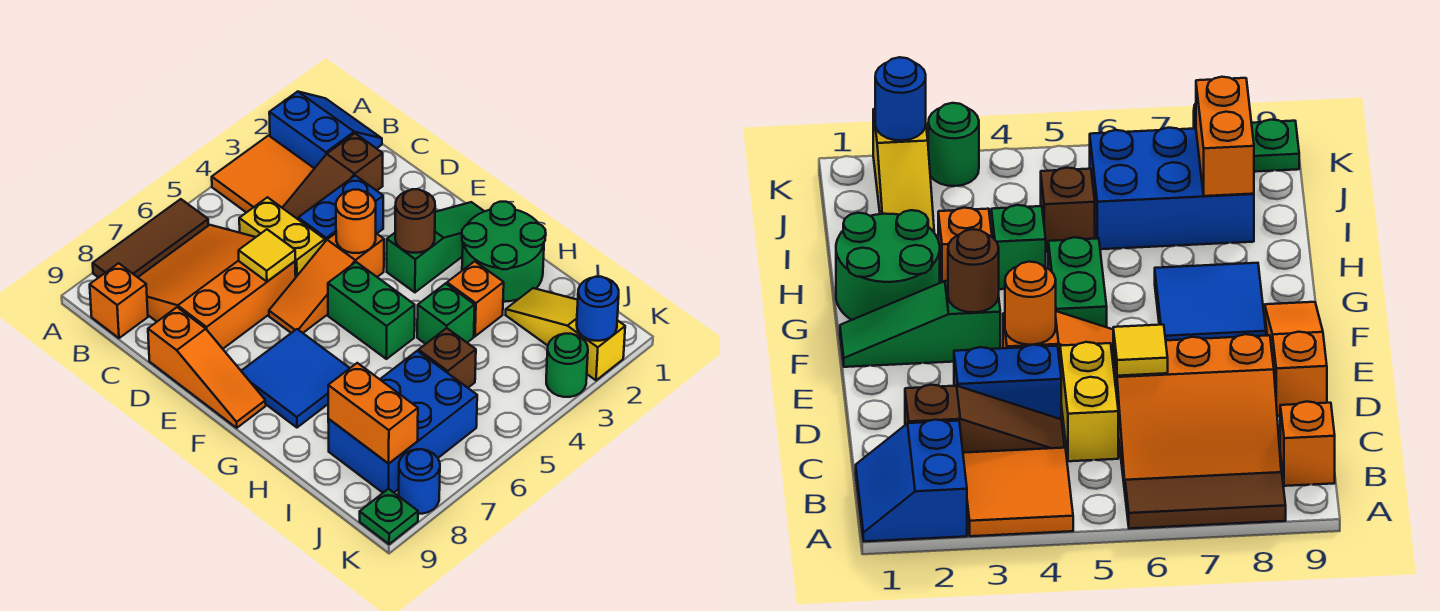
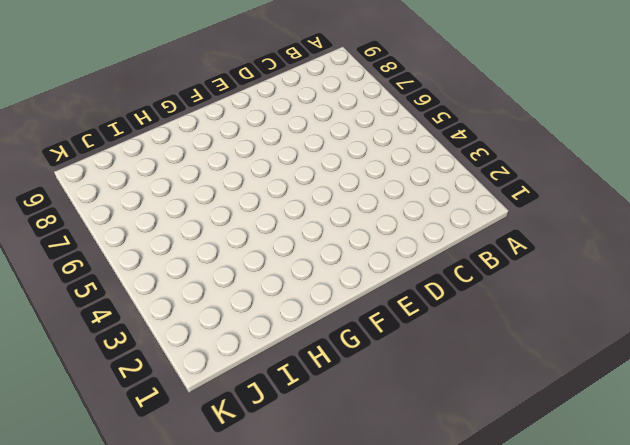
none -> blue 2x2 slope [269,91,382,169]
none -> orange 2x2 tile [212,136,314,213]
none -> brown 1x3 tile [93,199,208,278]

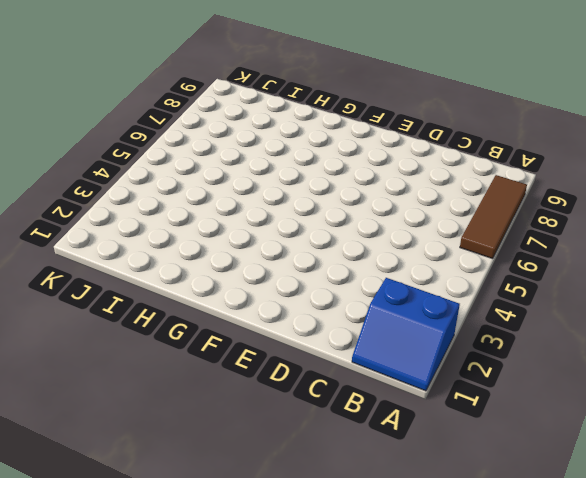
none -> orange 2x2 tile [212,136,314,213]
none -> orange 3x3 slope [138,225,296,349]
none -> orange 1x1 brick [90,263,148,338]

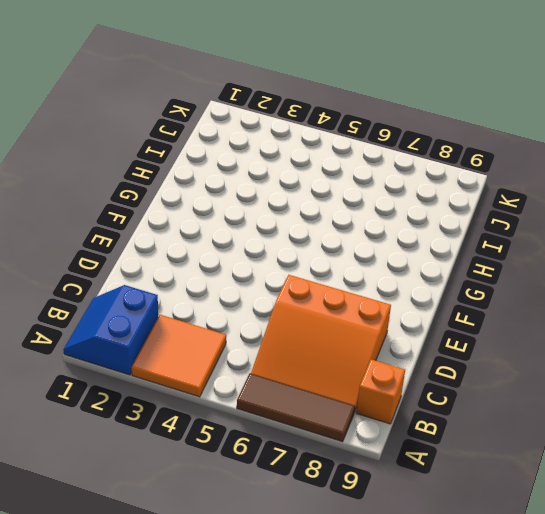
none -> brown 1x3 slope [283,133,383,219]
none -> yellow 1x2 brick [239,197,325,277]
none -> blue 1x2 brick [298,176,383,241]

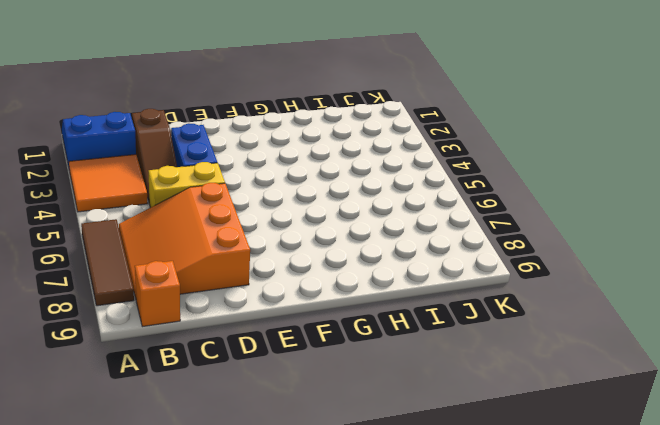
none -> orange 1x3 slope [148,307,266,428]
none -> orange 1x3 slope [269,233,384,333]
none -> green 1x3 slope [387,202,484,292]

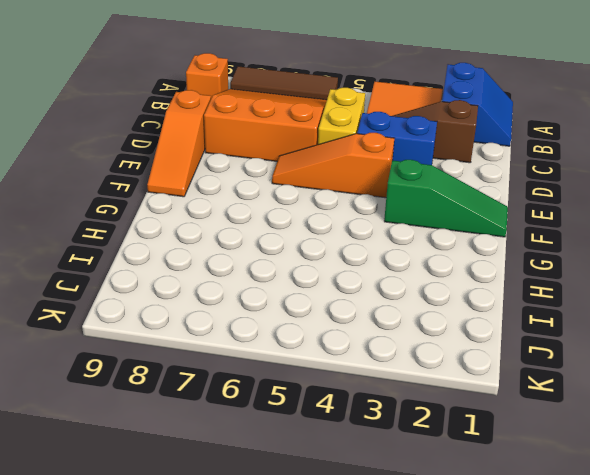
none -> green 1x2 brick [328,262,415,359]
none -> blue 2x2 tile [242,329,350,428]
none -> green 2x2 round brick [462,202,546,302]

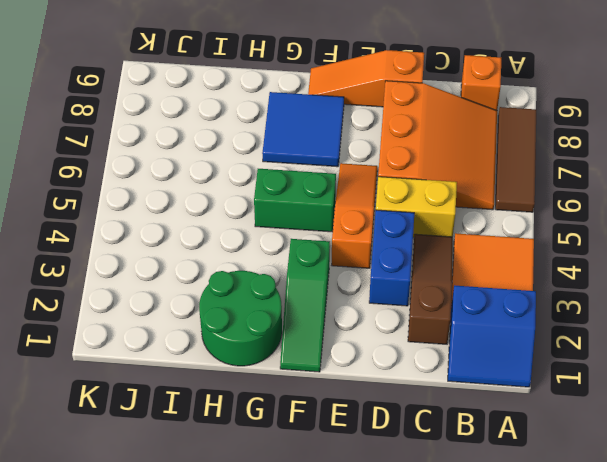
none -> orange 1x1 brick [447,261,504,336]
none -> green 1x1 brick [417,284,475,344]
none -> yellow 1x3 slope [506,288,625,380]

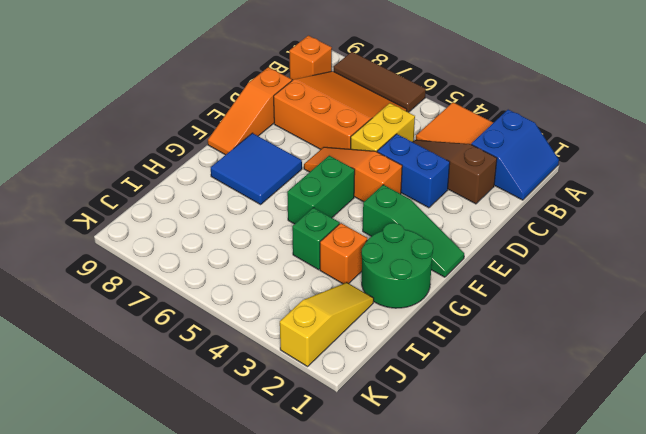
none -> brown 1x1 brick [419,328,476,388]
none -> blue 2x3 brick [328,351,477,493]
none -> green 1x1 round brick [546,334,588,397]

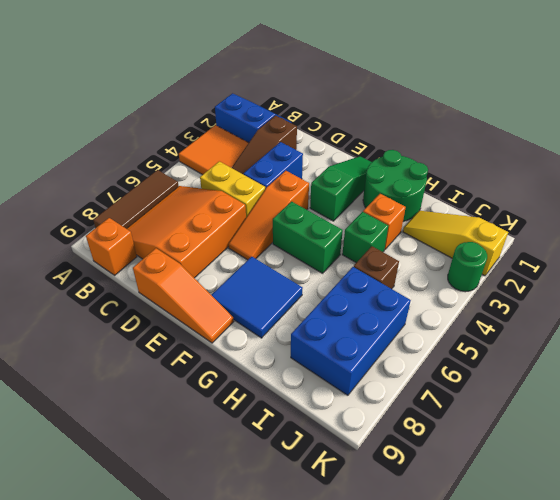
none -> blue 1x1 round brick [399,449,440,514]
none -> green 1x1 plate [360,489,418,544]
none -> yellow 1x1 tile [239,229,295,282]

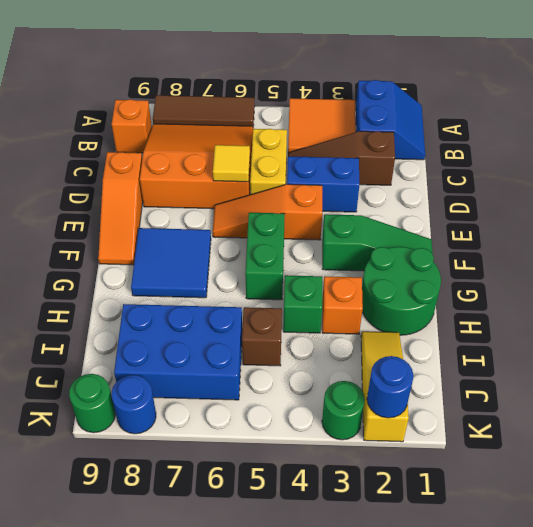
green 1x1 round brick [69,374,115,433] -> green 1x1 plate [360,489,418,544]
none -> orange 1x1 round brick [336,190,376,253]
none -> brown 1x1 round brick [395,189,435,253]
none -> orange 1x2 brick [328,363,418,464]

